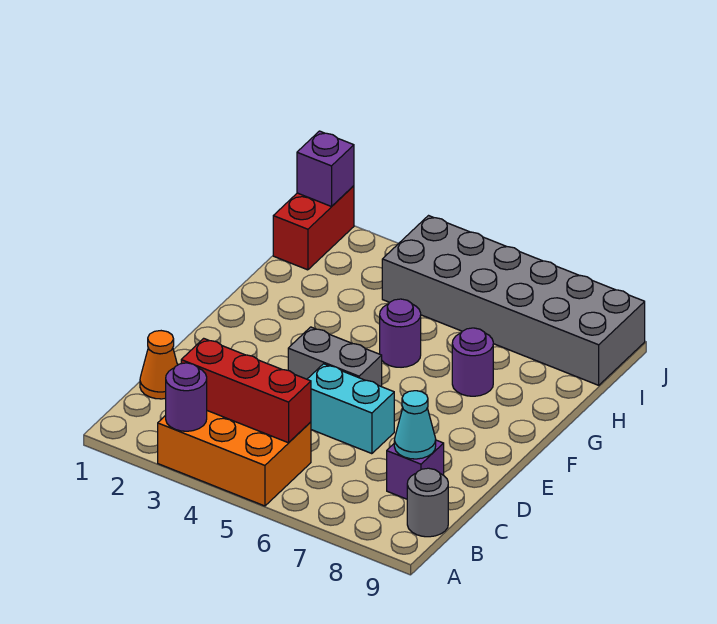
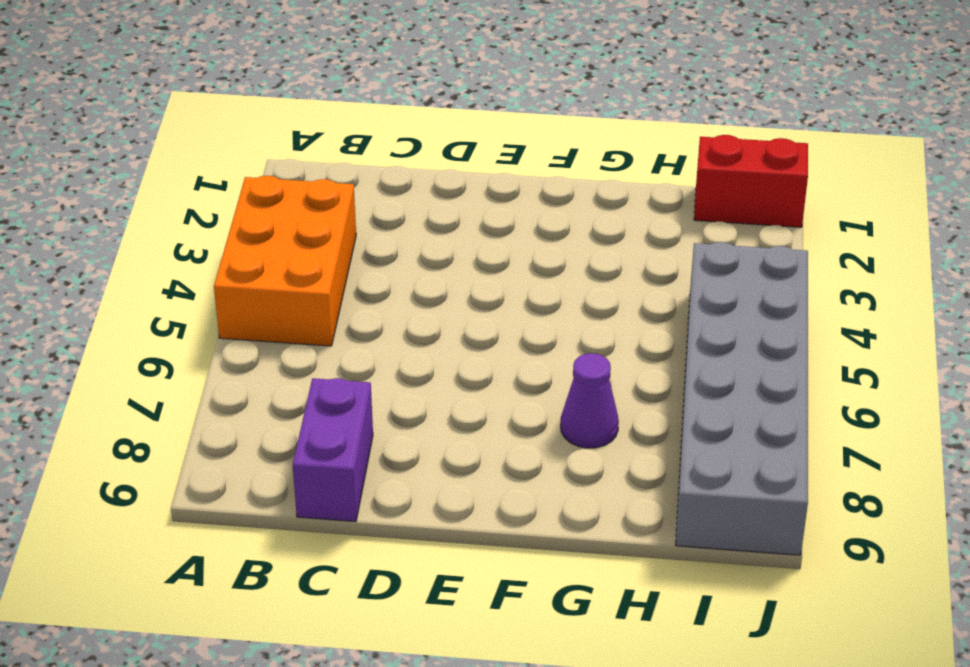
purple 1x2 brick [293,378,373,522] -> purple 1x1 brick [387,440,444,499]
purple 1x1 cone [561,353,619,448] -> purple 1x1 round brick [452,328,493,396]
none -> grey 1x1 round brick [407,468,448,537]
none -> orange 1x1 cone [140,331,177,399]
none -> cyan 1x2 brick [307,364,394,454]

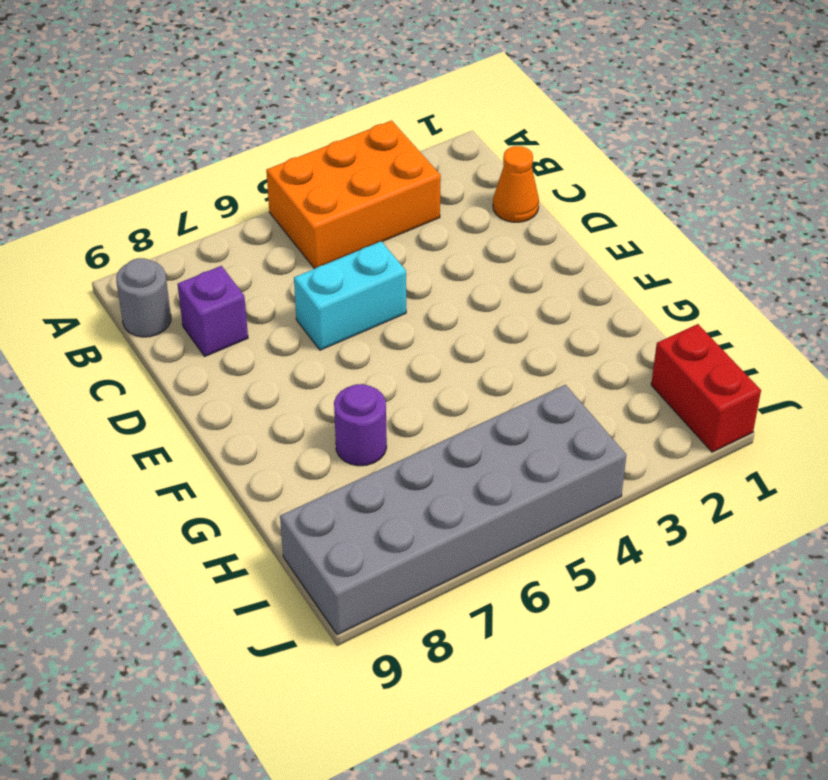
none -> grey 1x2 brick [288,327,382,387]
none -> purple 1x1 round brick [380,299,421,367]
none -> purple 1x1 round brick [166,363,207,431]

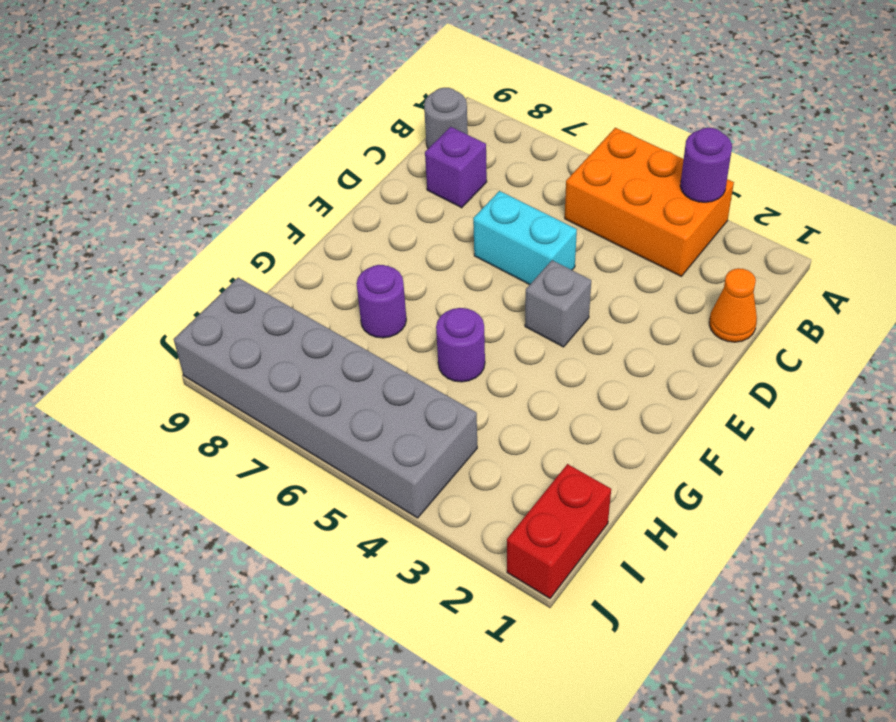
grey 1x1 brick [525,260,591,347] -> grey 1x2 brick [288,327,382,387]
none -> red 1x3 brick [181,338,311,443]
none -> cyan 1x1 cone [394,391,436,459]
none -> purple 1x1 brick [297,131,354,207]

